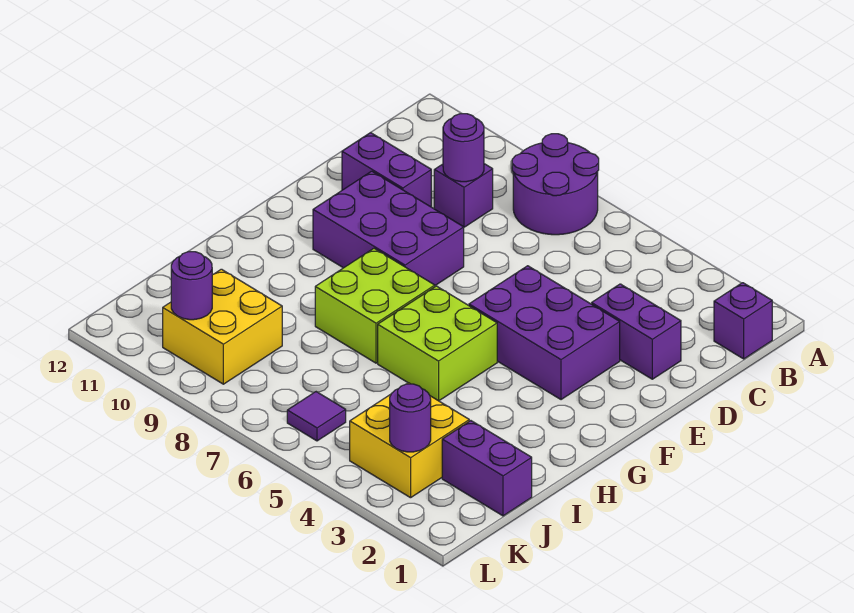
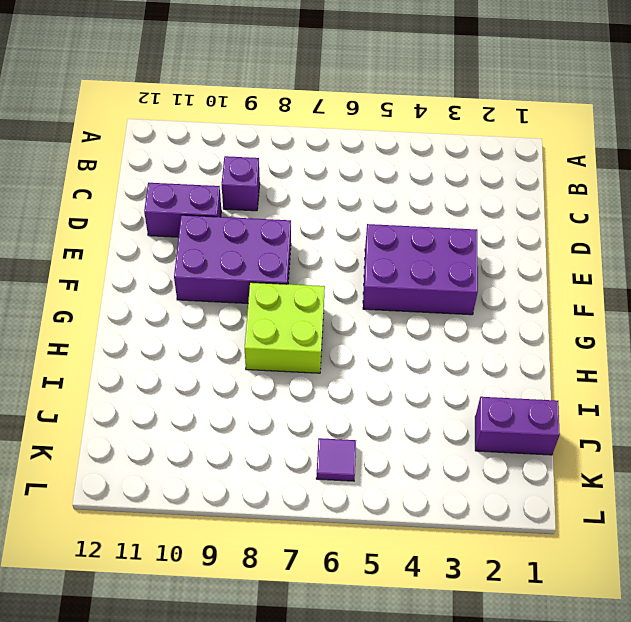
none -> purple 2x2 round brick [512,134,599,235]
none -> purple 1x1 brick [714,283,772,359]
none -> purple 1x2 brick [592,284,681,379]

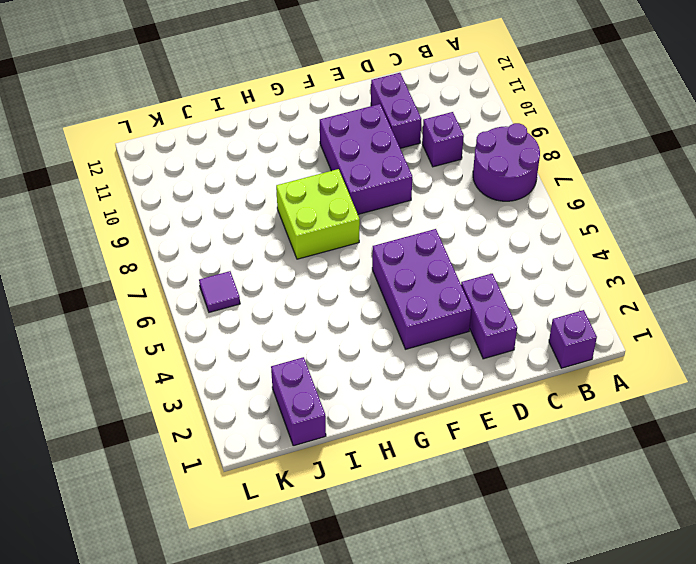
none -> lime 2x2 brick [378,286,497,401]
none -> yellow 2x2 brick [350,383,469,498]
none -> yellow 2x2 brick [163,269,282,384]

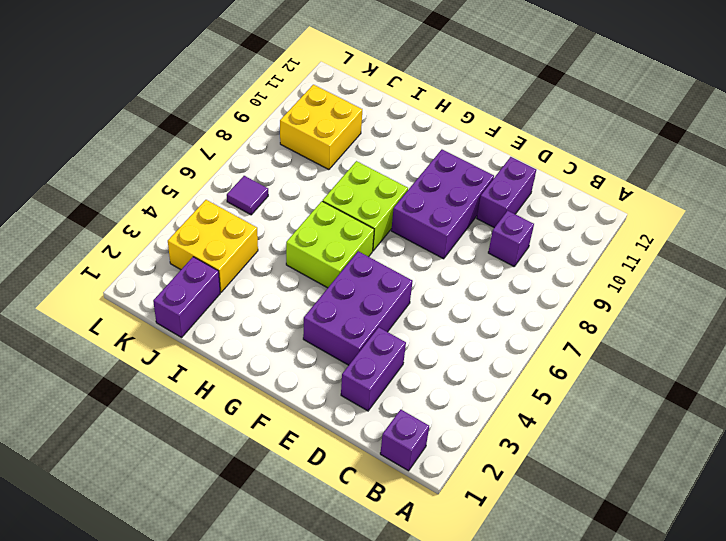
none -> purple 2x2 round brick [512,134,599,235]
none -> purple 1x1 round brick [443,114,484,182]
none -> purple 1x1 round brick [390,384,431,452]

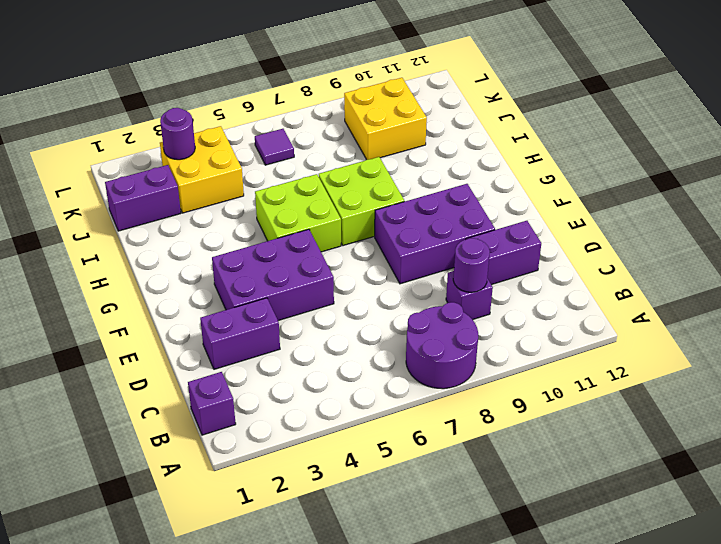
none -> purple 1x1 round brick [171,252,212,320]

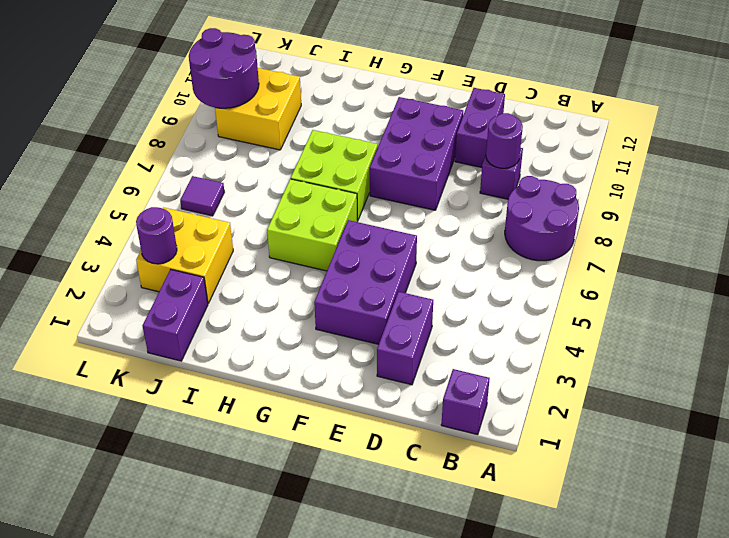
purple 2x2 round brick [189,28,259,108] -> purple 1x1 round brick [171,252,212,320]

